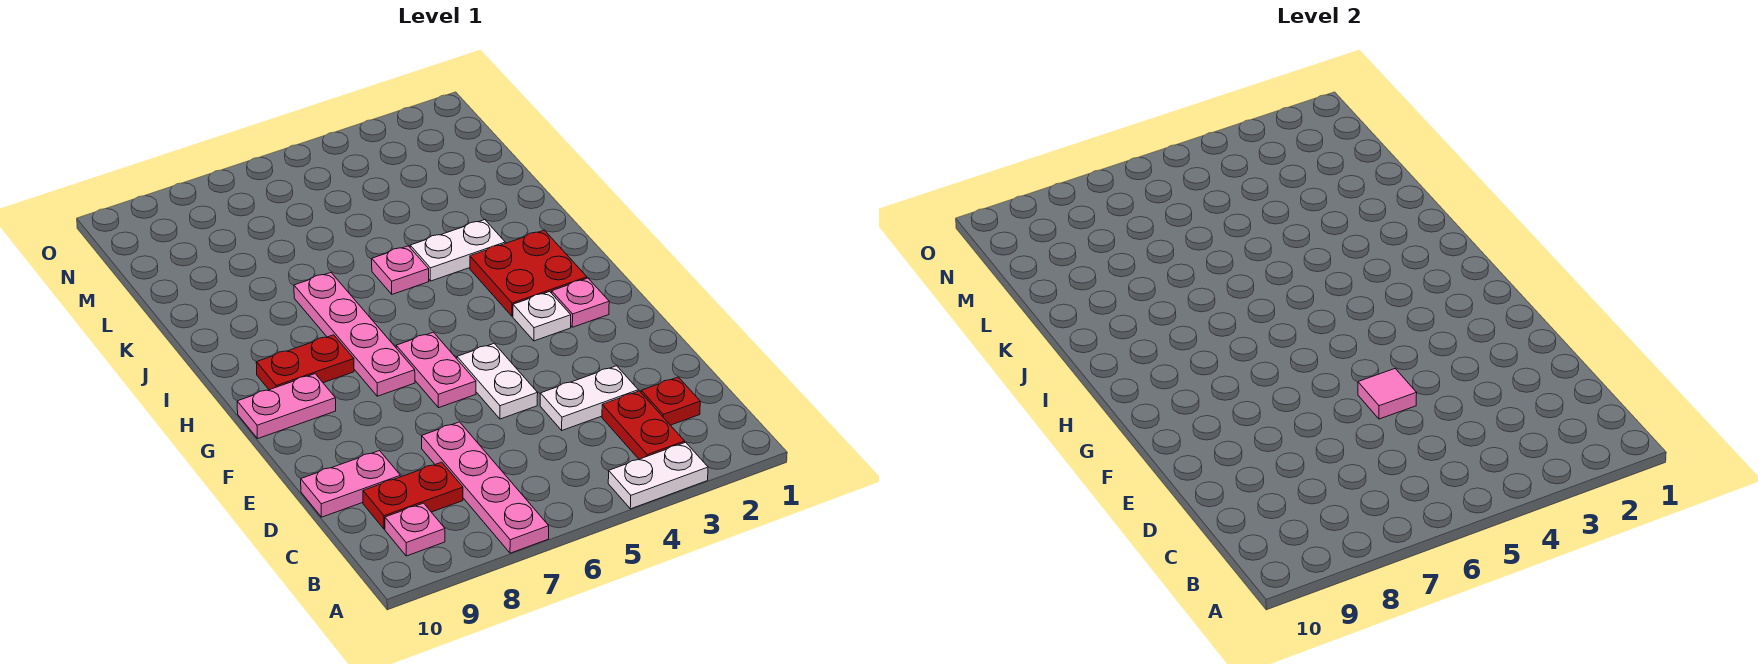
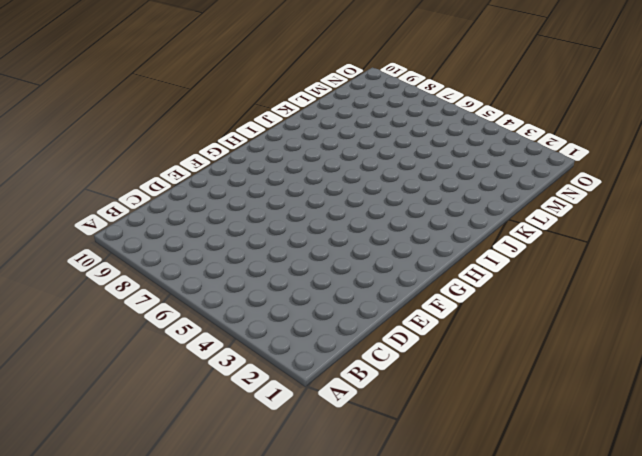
none -> white 1x2 plate [608,442,708,509]
none -> pink 1x4 plate [422,422,549,553]
none -> red 1x2 plate [602,391,685,459]

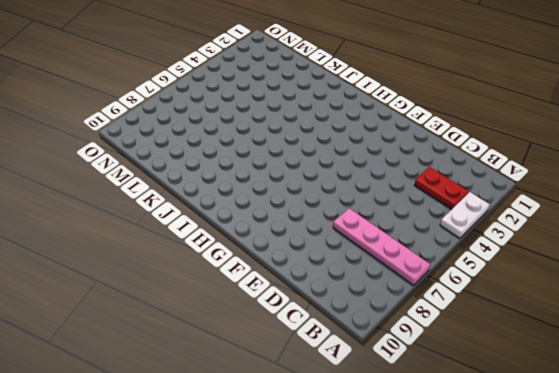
none -> pink 1x1 plate [385,503,445,556]
none -> red 1x1 plate [641,377,700,425]
none -> red 1x2 plate [363,462,463,529]

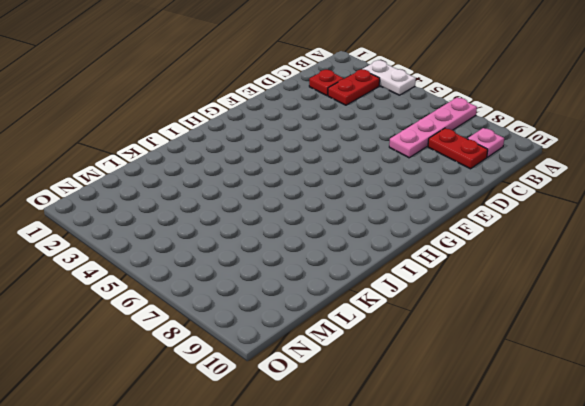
none -> white 1x2 plate [540,366,638,430]
none -> pink 1x2 plate [301,451,400,517]
none -> white 1x2 plate [457,344,538,419]

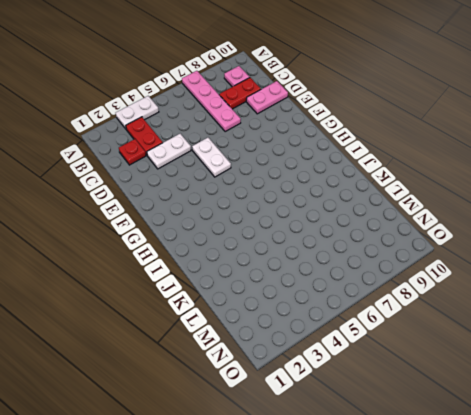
none -> pink 1x2 plate [396,332,476,408]
none -> pink 1x1 plate [552,278,609,327]
none -> white 1x1 plate [513,292,571,341]

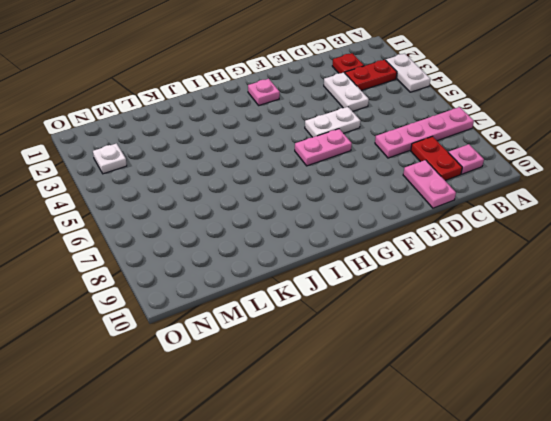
white 1x1 plate [93,143,127,174] -> white 1x1 plate moved to [513,292,571,341]
none -> pink 1x4 plate [294,273,415,396]
none -> pink 1x2 plate [237,374,336,439]
none -> red 2x2 plate [470,230,587,316]

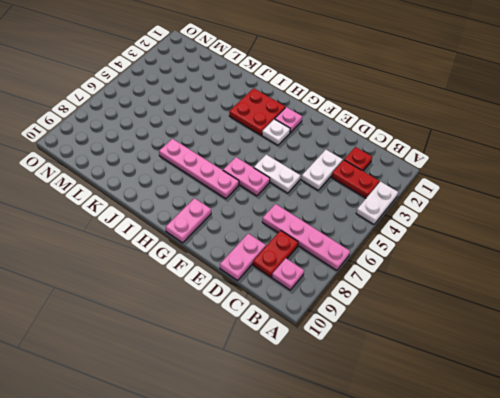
none -> red 1x2 plate [256,335,354,390]
none -> white 1x2 plate [410,220,505,281]
none -> pink 1x1 plate [372,246,429,294]

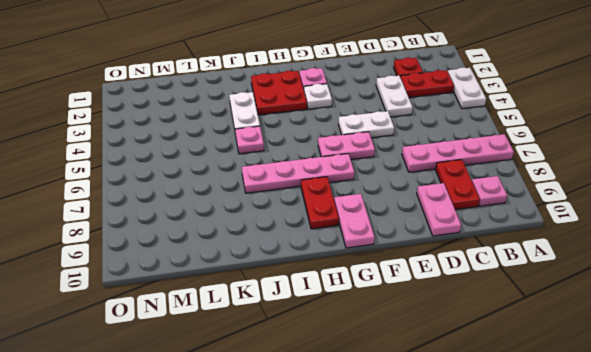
none -> pink 1x1 tile [1358,369,1417,419]

